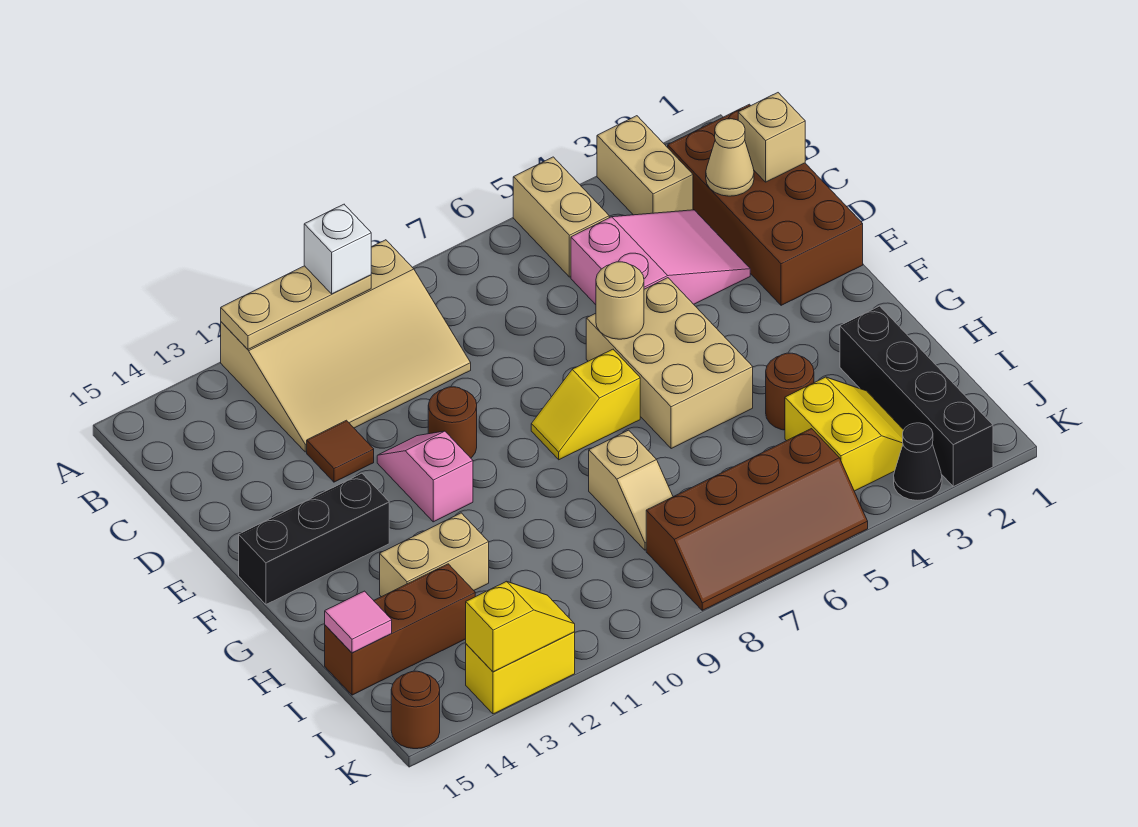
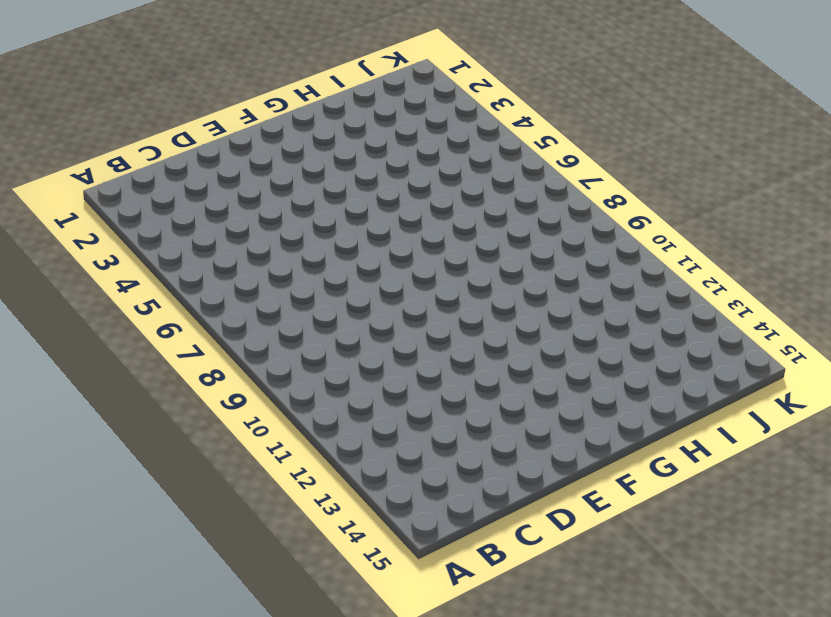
none -> tan 1x2 brick [597,116,693,215]
none -> tan 1x2 brick [513,157,609,277]
none -> tan 3x4 slope [221,240,471,452]

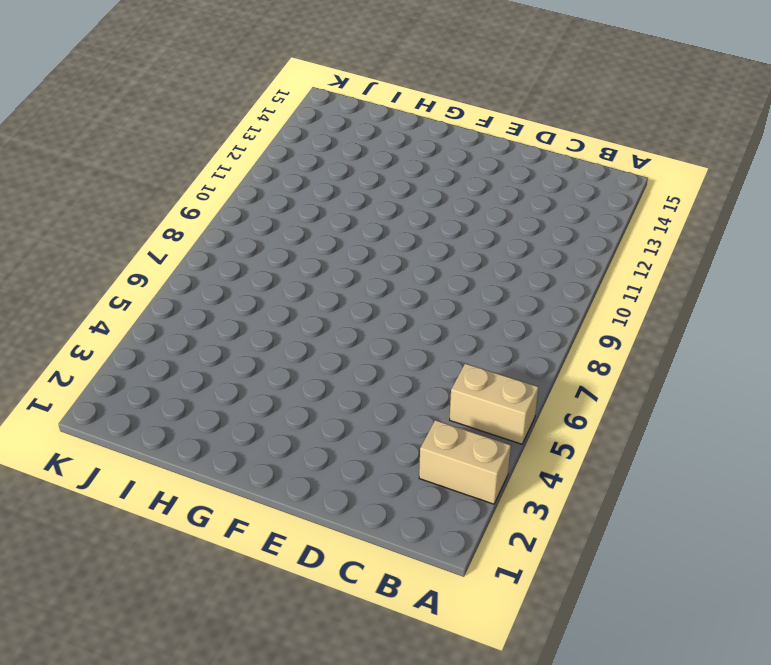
none -> tan 3x4 slope [221,240,471,452]
none -> brown 2x4 brick [668,104,863,305]
none -> pink 2x3 slope [571,210,750,305]

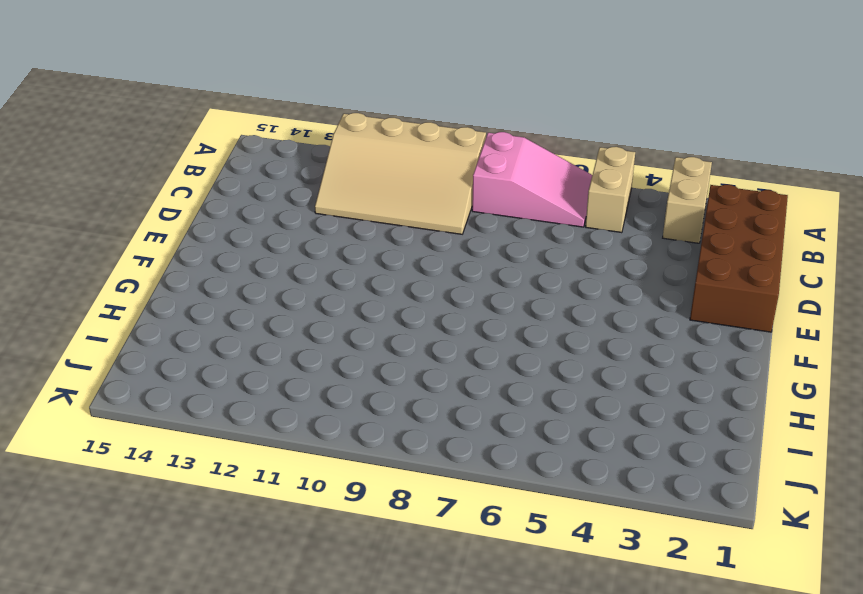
pink 2x3 slope [472,132,592,227] -> pink 2x3 slope moved to [571,210,750,305]
none -> brown 1x1 tile [307,420,374,482]
none -> tan 2x3 brick [586,278,753,449]
none -> brown 1x1 round brick [428,387,477,458]

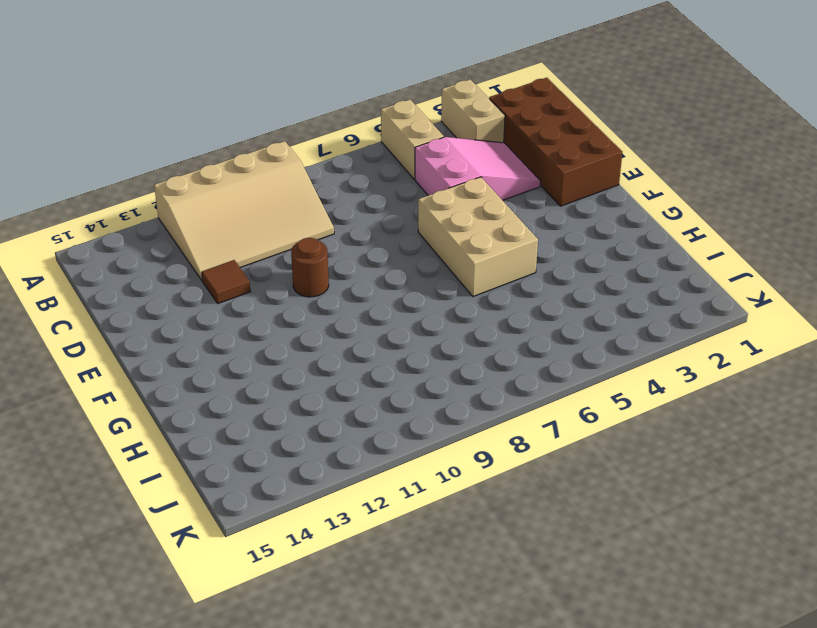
none -> pink 1x2 slope [377,431,473,522]
none -> yellow 1x2 slope [531,349,640,460]
none -> black 1x3 brick [239,473,389,604]

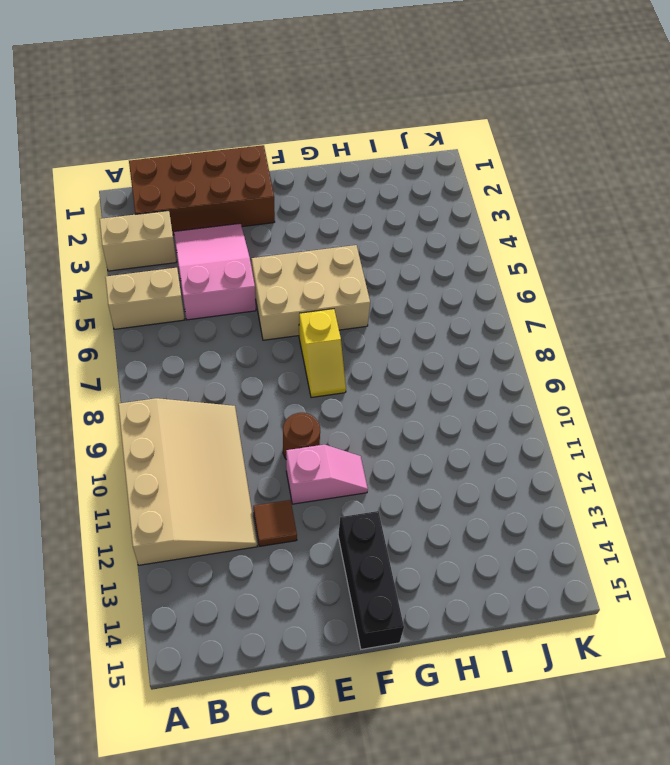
pink 1x2 slope [286,445,368,504] -> pink 1x2 slope turned to [377,431,473,522]
none -> black 1x4 brick [840,306,993,486]
none -> brown 1x1 round brick [766,353,814,430]
none -> tan 1x2 slope [589,430,673,550]

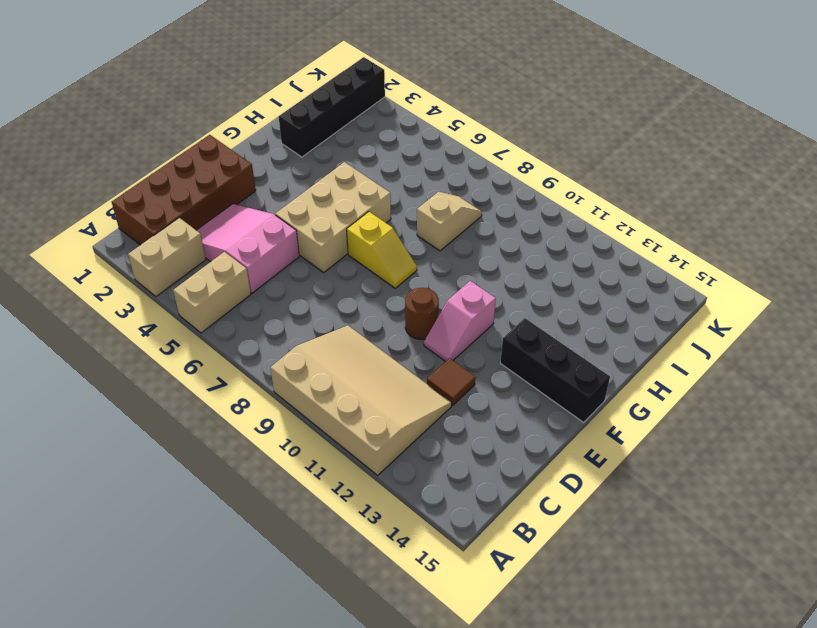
none -> brown 1x1 round brick [766,353,814,430]
none -> tan 1x2 brick [380,513,489,597]
none -> yellow 2x2 slope [785,377,903,491]

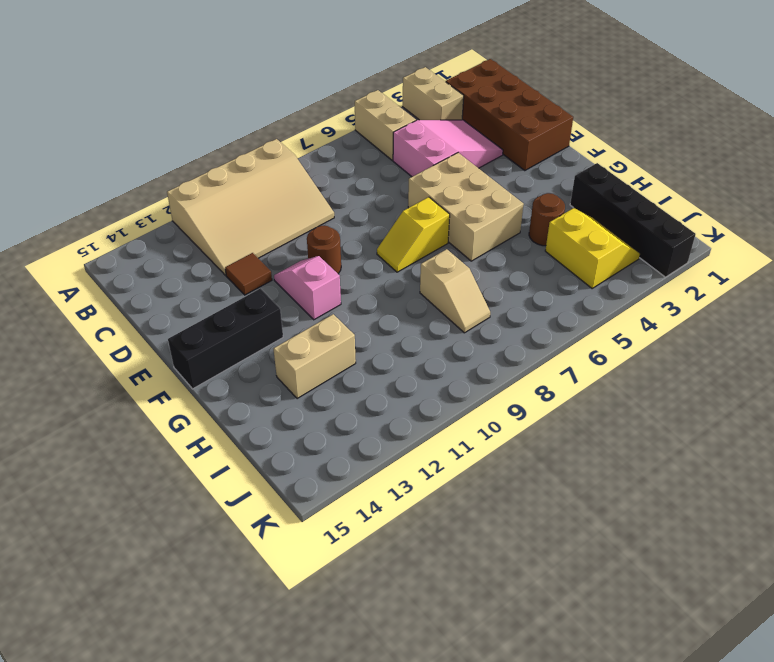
none -> brown 1x3 brick [325,564,475,695]
none -> brown 2x4 slope [646,429,868,610]
none -> black 1x1 cone [894,423,942,500]

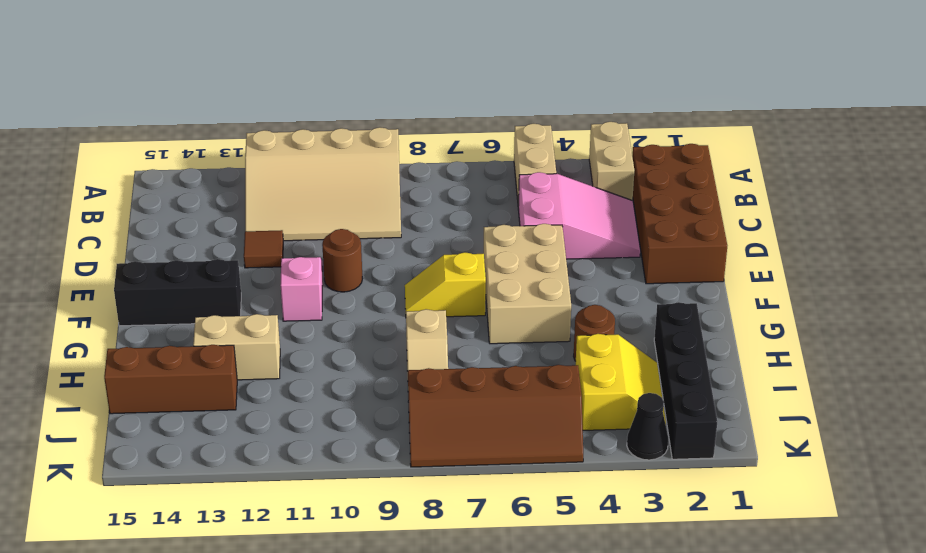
none -> yellow 1x2 brick [466,632,575,714]
none -> brown 1x1 round brick [391,671,440,749]
none -> tan 1x3 plate [221,266,371,349]

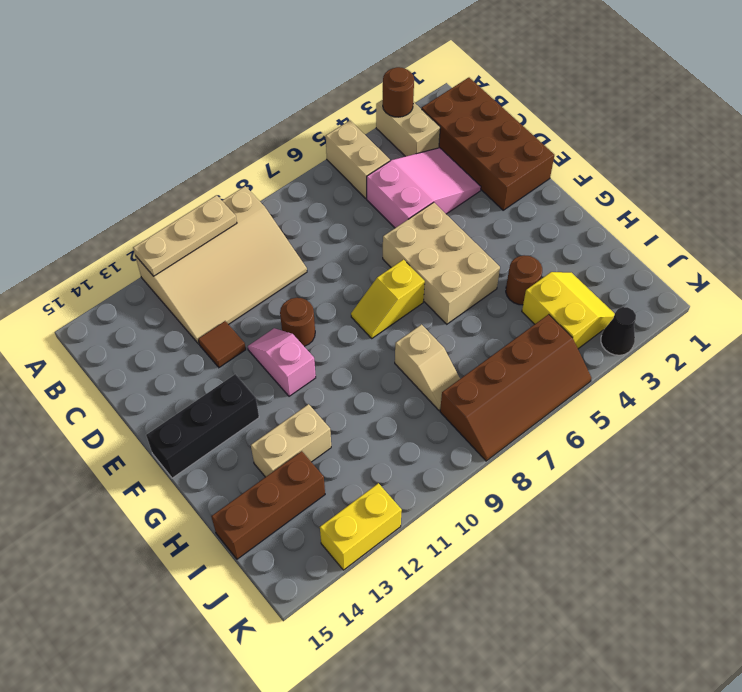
brown 1x1 round brick [383,67,414,117] -> brown 1x1 round brick moved to [391,671,440,749]
none -> black 1x4 brick [840,306,993,486]
none -> tan 1x1 brick [738,93,805,182]
none -> tan 1x1 cone [706,119,754,196]

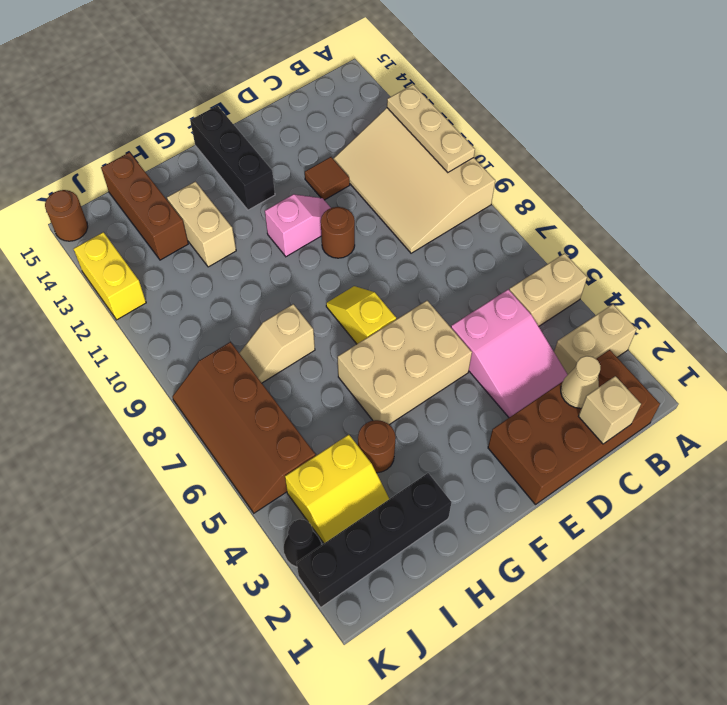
none -> tan 1x1 round brick [596,262,644,339]
none -> pink 1x1 tile [325,591,392,653]
none -> yellow 1x2 slope [466,581,575,672]

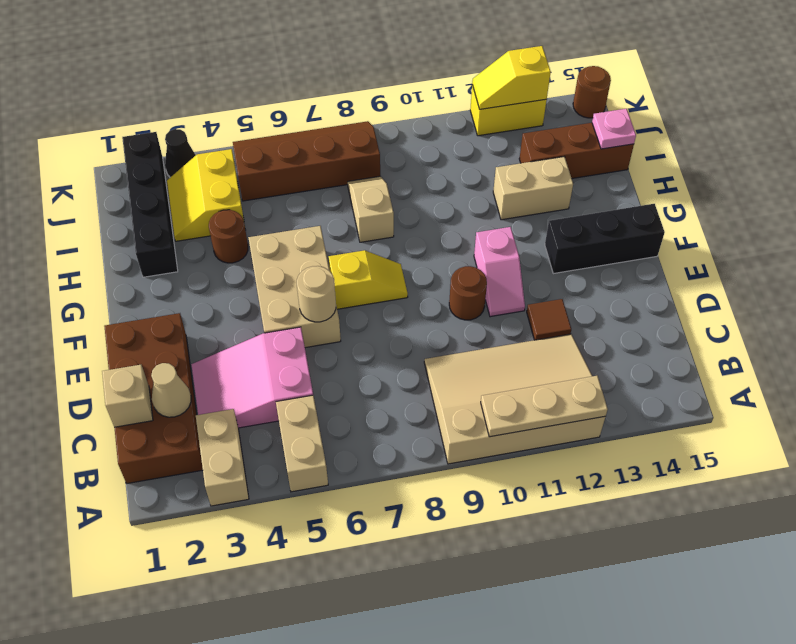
pink 1x1 plate [592,109,636,149] -> pink 1x1 tile [325,591,392,653]
none -> white 1x1 brick [304,204,371,294]

